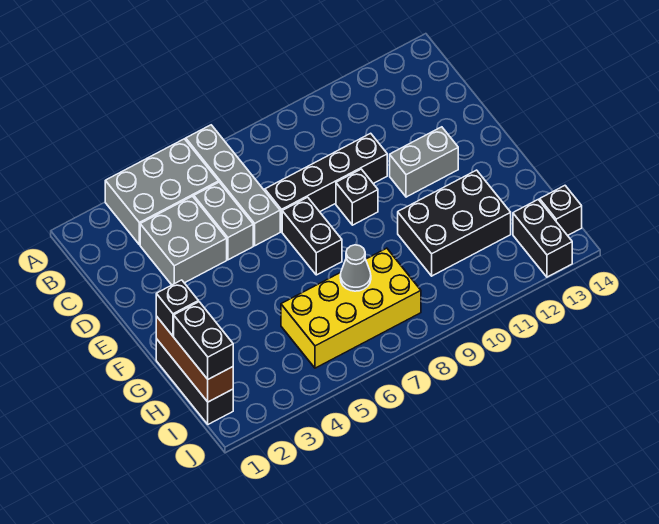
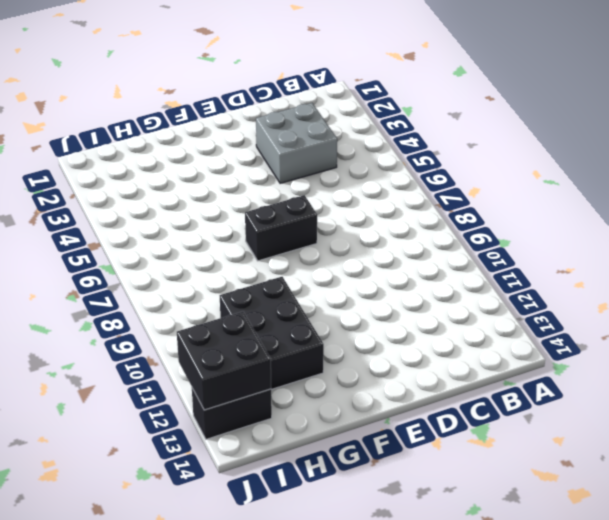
black 2x2 brick [177,312,271,410] -> none
none -> grey 2x3 brick [105,139,219,245]
none -> grey 1x4 brick [186,125,280,246]
none -> grey 1x2 brick [194,182,253,260]

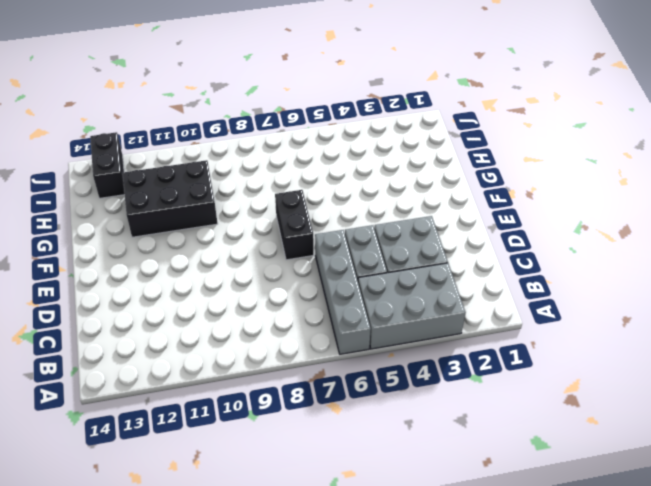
none -> black 1x4 brick [265,133,387,232]
none -> black 1x1 brick [336,169,378,225]
none -> grey 1x2 brick [390,127,458,197]

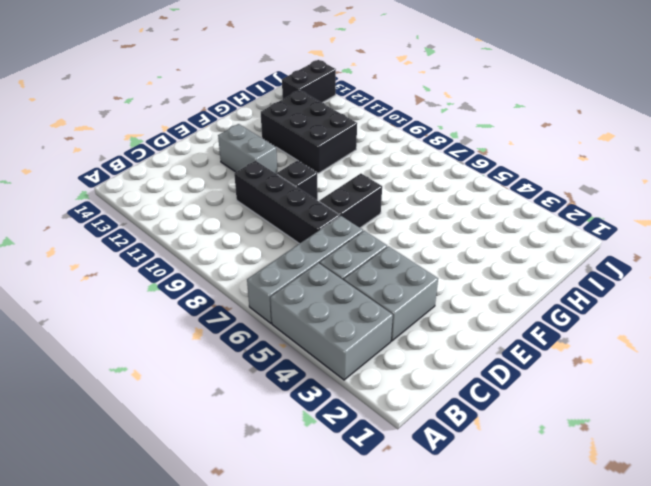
none -> black 1x3 brick [156,339,233,424]
none -> yellow 2x4 brick [281,248,421,368]
none -> black 1x1 brick [540,186,582,236]

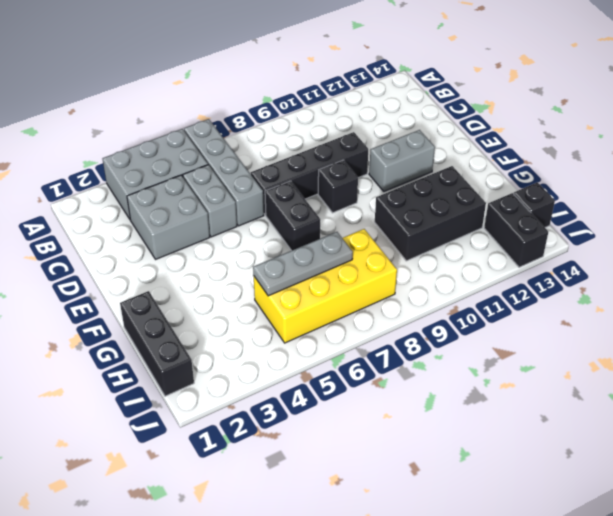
grey 1x3 plate [253,232,353,296] -> grey 1x1 cone [340,245,371,291]
none -> brown 1x3 brick [156,316,233,402]
none -> black 1x1 brick [156,280,198,336]
none -> black 1x2 brick [174,302,233,379]

